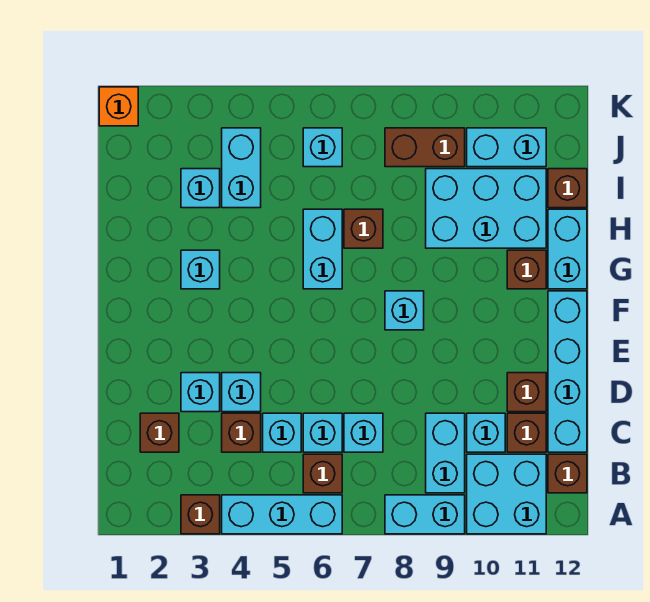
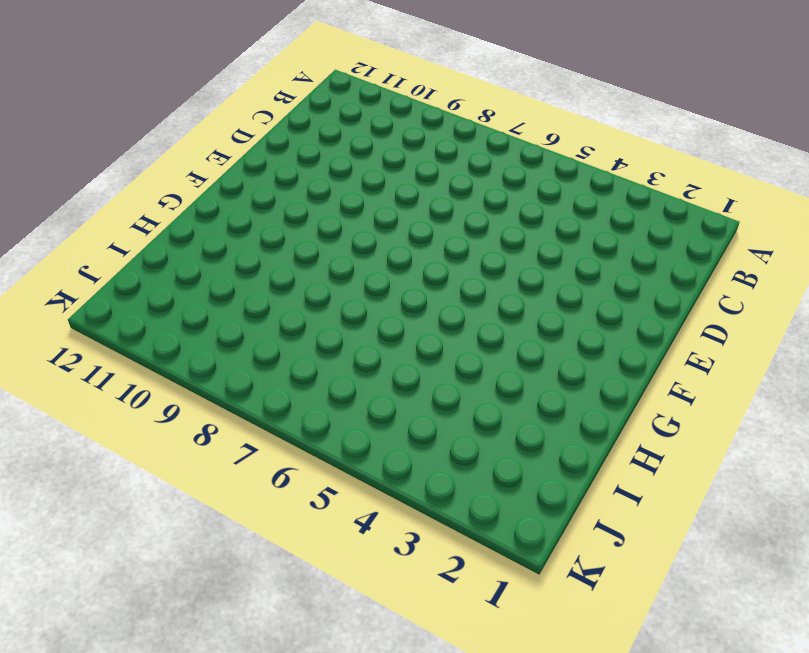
none -> brown 1x1 brick [181,495,220,534]
none -> cyan 1x3 brick [222,495,342,534]
none -> cyan 1x2 brick [385,495,465,534]
none -> cyan 2x2 brick [467,454,546,534]

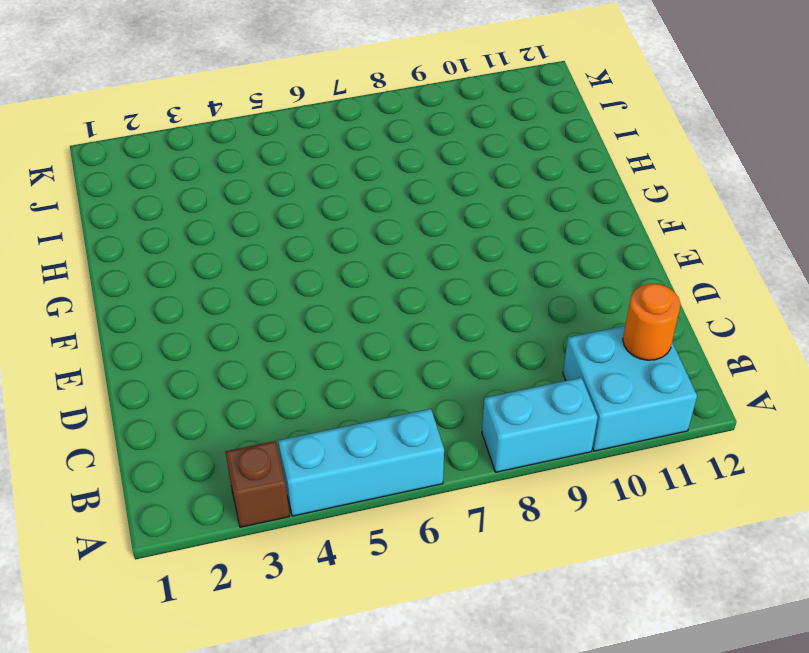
orange 1x1 round brick [623,284,680,360] -> none
none -> brown 1x1 brick [303,454,342,493]
none -> cyan 1x2 brick [426,413,465,493]
none -> brown 1x1 brick [548,454,587,493]
none -> brown 1x1 brick [140,413,179,452]

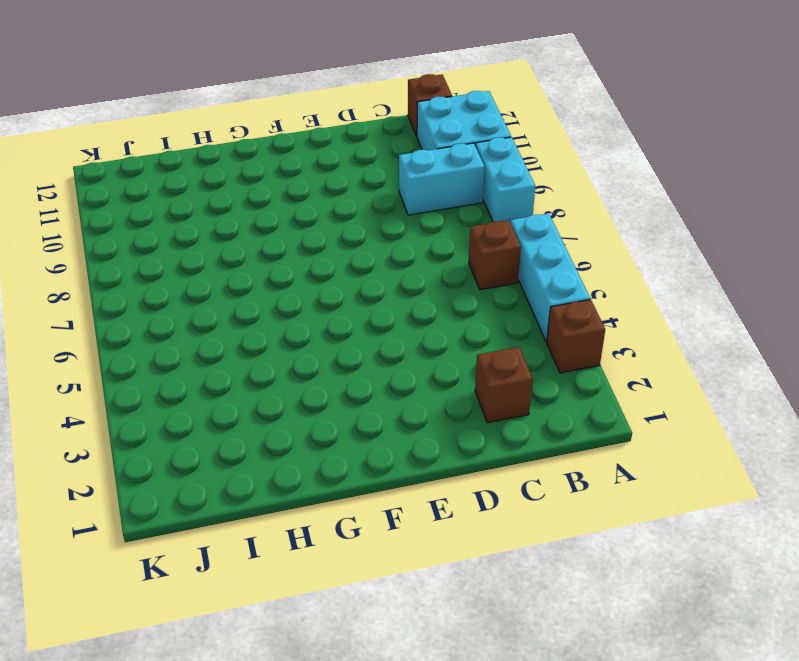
none -> brown 1x1 brick [222,413,261,452]
none -> cyan 1x1 brick [263,413,301,452]
none -> cyan 1x1 brick [303,413,342,452]
none -> cyan 1x1 brick [344,413,383,452]

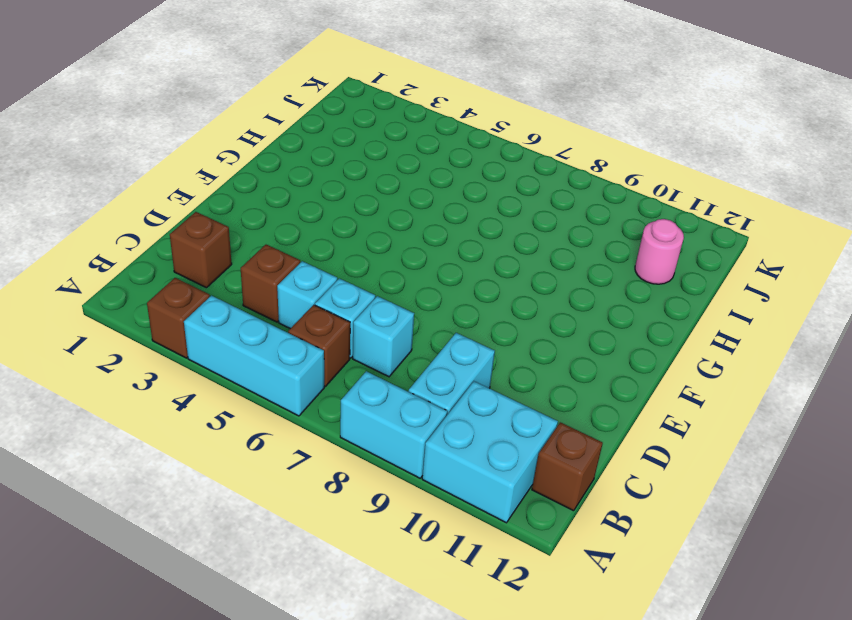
pink 1x1 round brick [635,219,684,284] -> cyan 2x3 brick [426,169,546,248]
none -> cyan 1x1 brick [467,413,505,452]
none -> brown 1x1 brick [507,413,546,452]
none -> cyan 1x4 brick [548,291,587,452]
none -> cyan 1x1 brick [181,373,220,412]

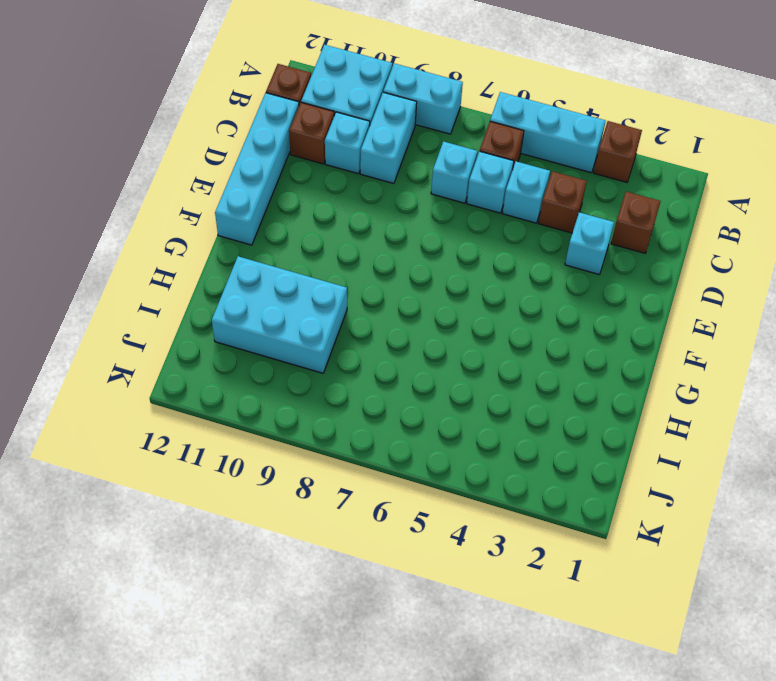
none -> cyan 1x1 brick [222,373,261,412]
none -> brown 1x1 brick [507,373,546,412]
none -> cyan 1x1 brick [385,291,424,330]
none -> cyan 1x1 brick [181,250,220,289]

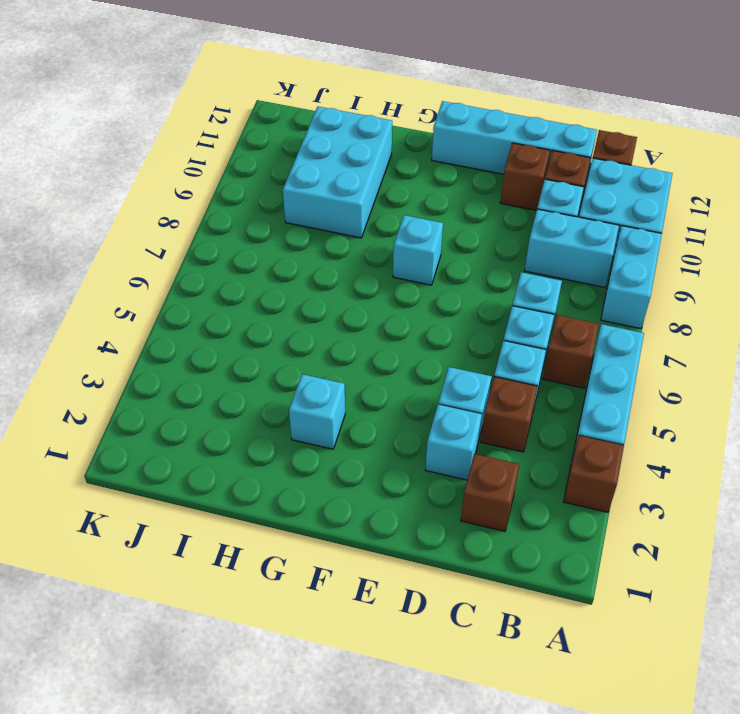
none -> cyan 1x2 brick [303,209,342,289]
none -> brown 1x1 brick [507,250,546,289]
none -> cyan 1x2 brick [548,209,587,289]
none -> brown 1x1 brick [344,209,383,248]

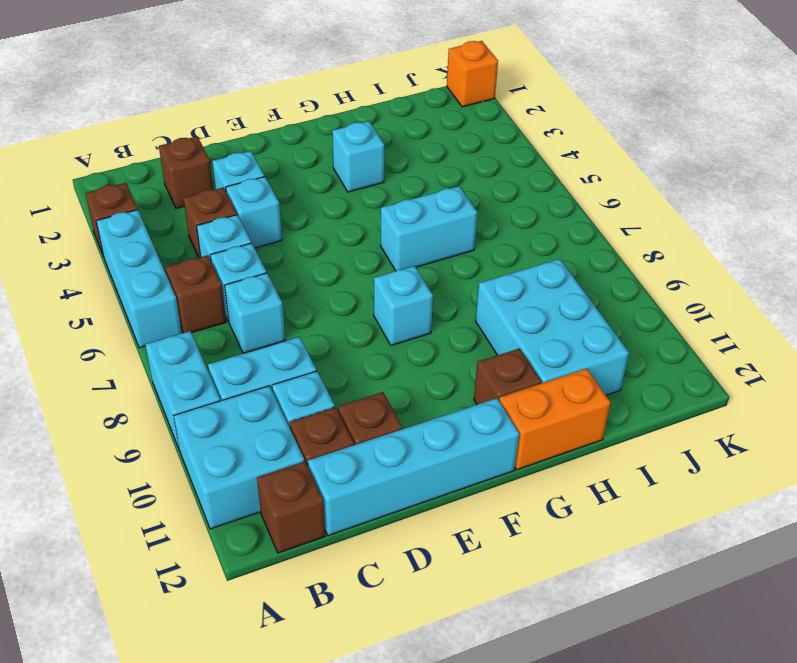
orange 1x2 brick [499,369,611,470] -> cyan 1x2 brick [548,209,587,289]
none -> brown 1x1 brick [344,209,383,248]
none -> cyan 1x1 brick [181,169,220,208]
none -> cyan 1x2 brick [222,128,261,208]
none -> brown 1x1 brick [548,169,587,208]

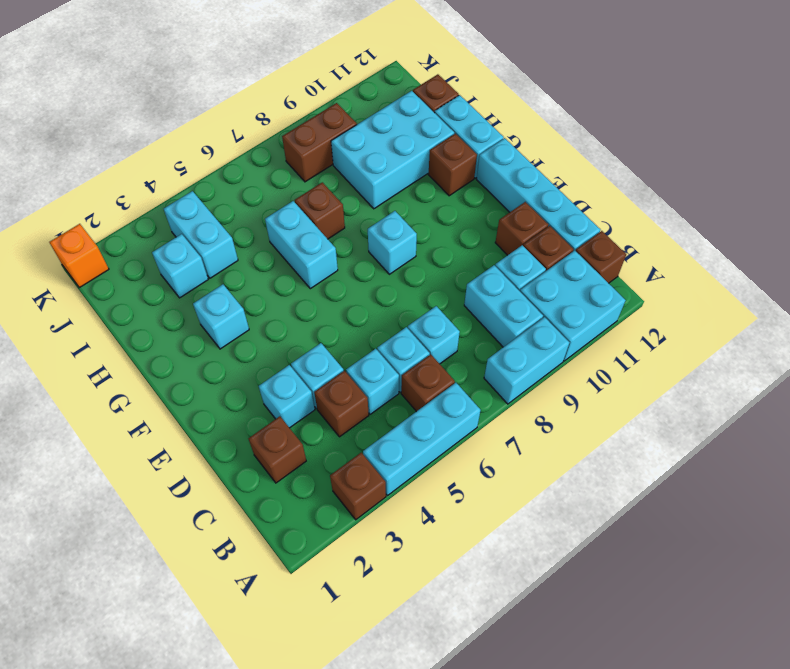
none -> cyan 1x1 brick [303,128,342,167]
none -> cyan 1x2 brick [467,128,546,167]

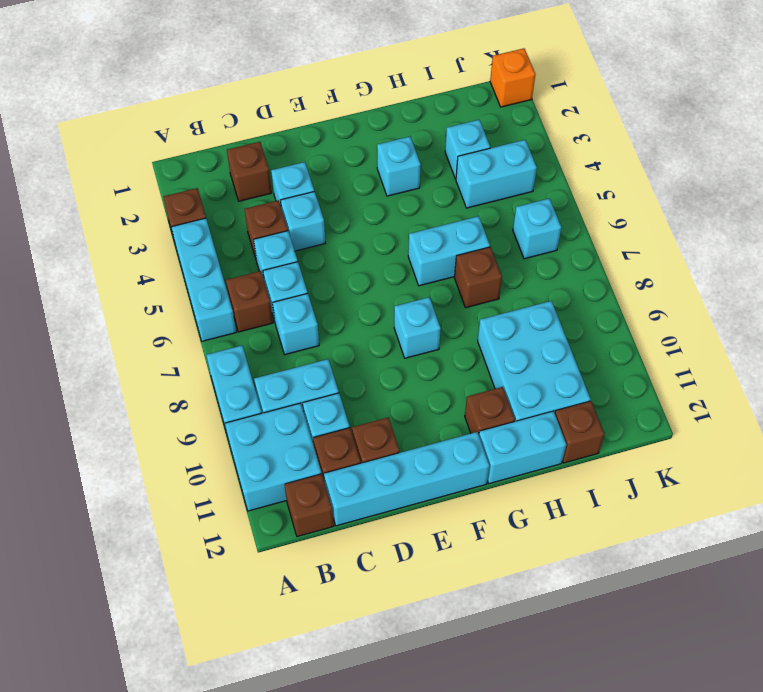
none -> brown 1x2 brick [385,128,465,167]
none -> cyan 1x2 brick [467,128,546,167]

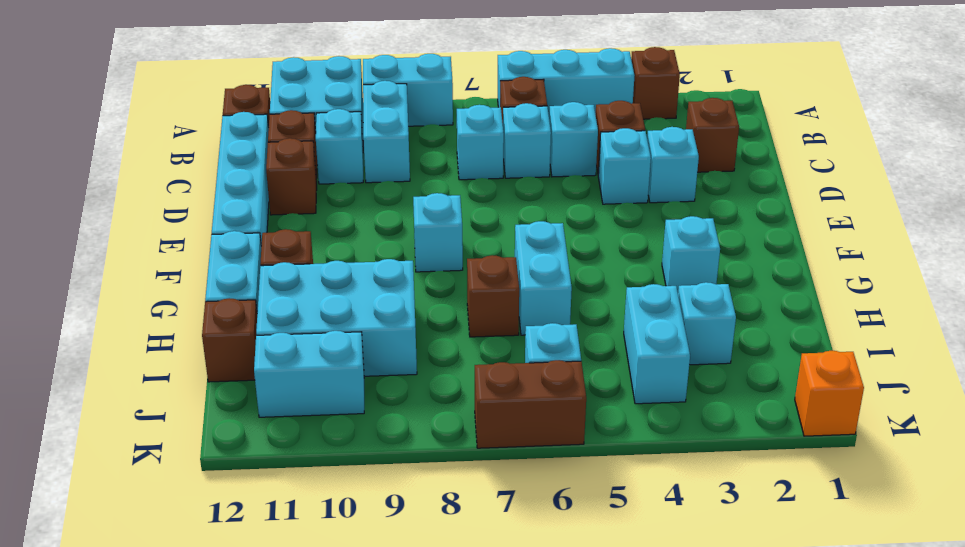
brown 1x2 brick [475,360,586,448] -> brown 1x2 brick moved to [385,128,465,167]

